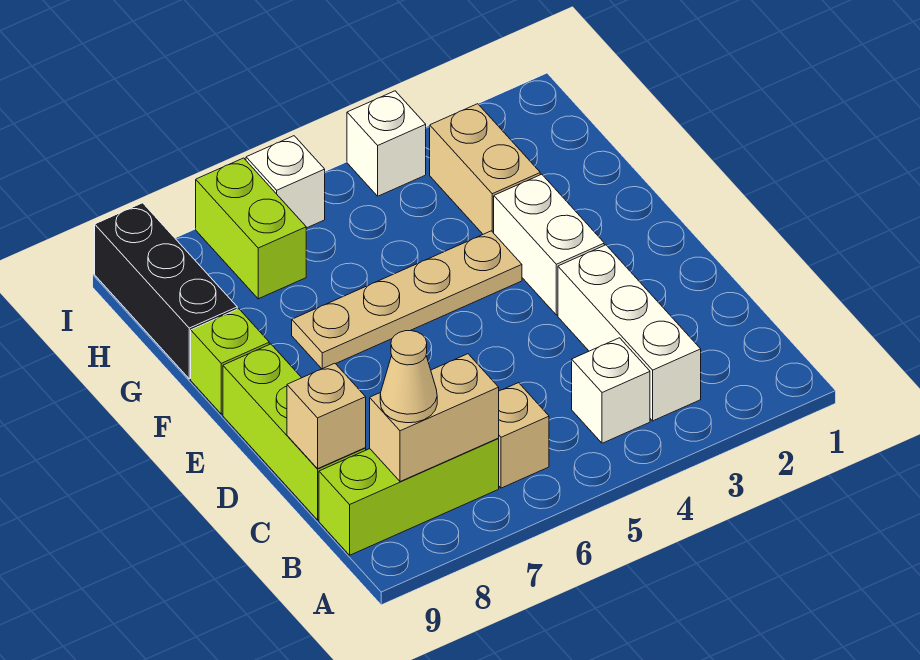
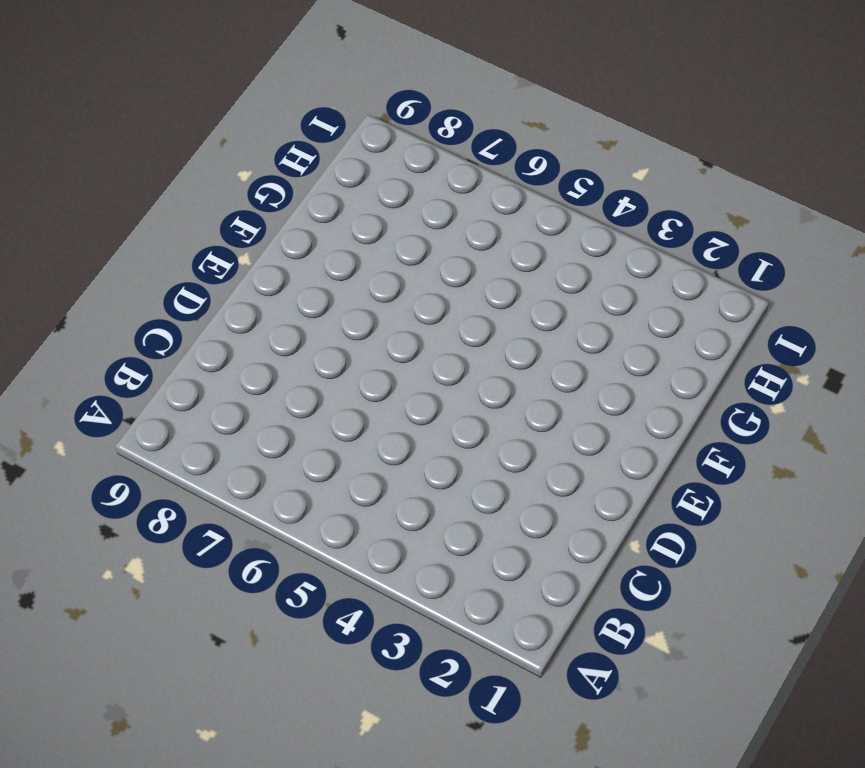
none -> white 1x3 brick [558,245,701,421]
none -> white 1x1 brick [572,338,650,443]
none -> tan 1x1 brick [498,383,549,488]

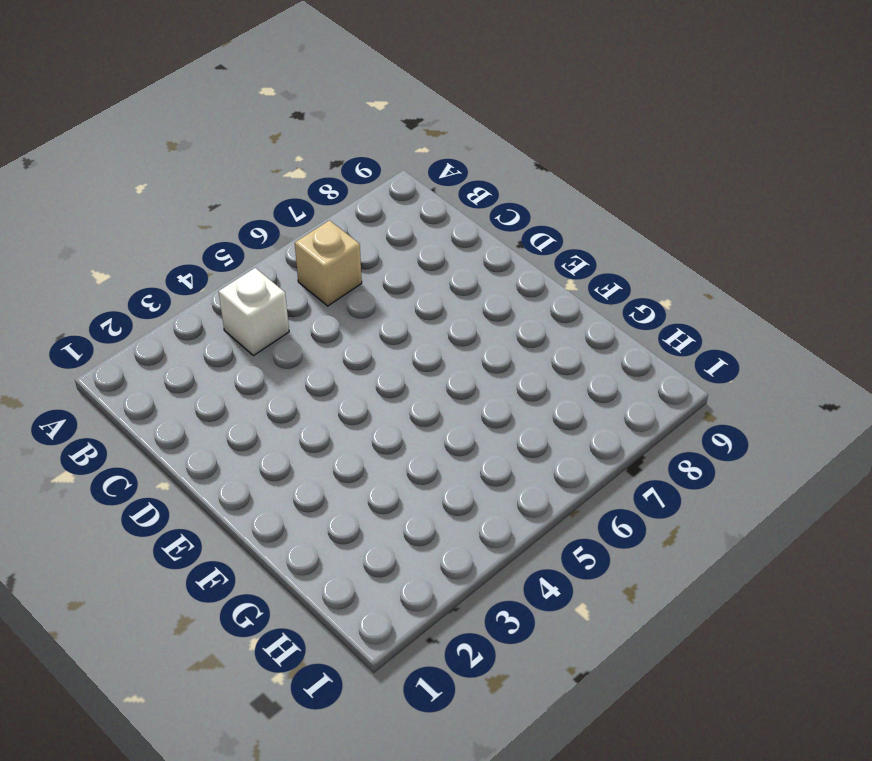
none -> white 1x3 brick [558,245,701,421]
none -> lime 1x3 brick [319,439,499,555]
none -> lime 1x3 brick [223,344,366,520]

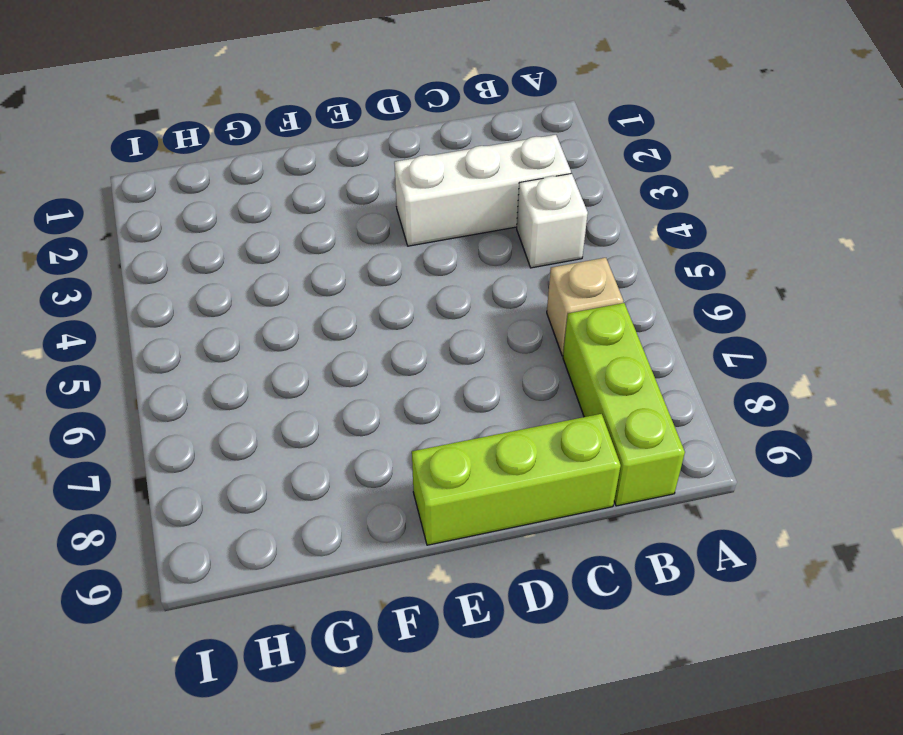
none -> white 1x2 brick [494,174,604,315]
none -> tan 1x4 plate [292,231,522,369]
none -> lime 1x1 brick [191,309,269,414]

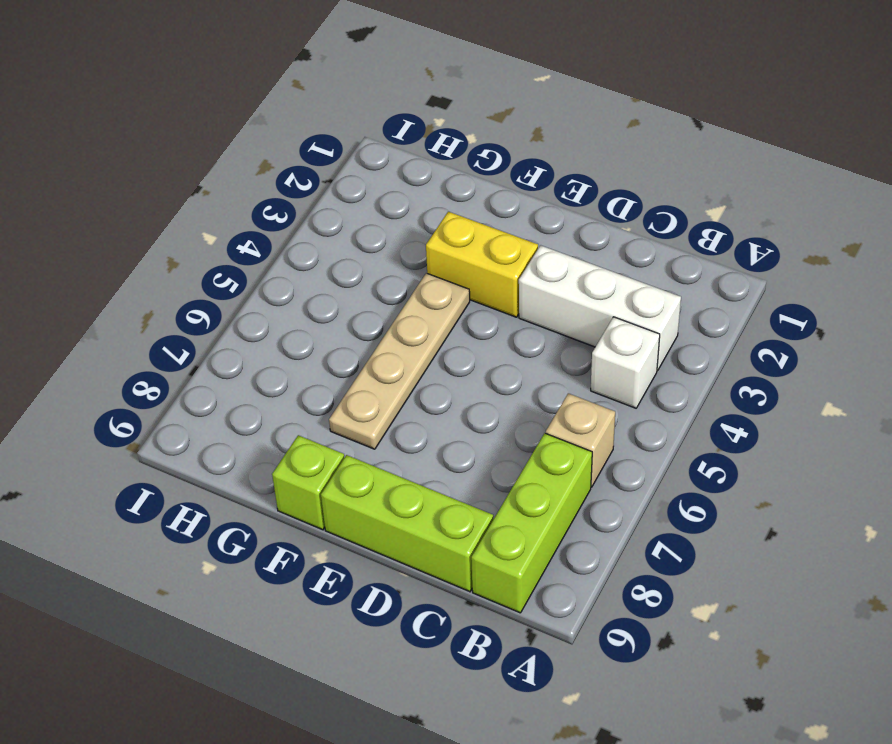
yellow 1x2 brick [426,212,538,317] -> white 1x2 brick [494,174,604,315]
none -> tan 1x2 brick [430,104,540,234]
none -> black 1x3 brick [95,203,237,379]
none -> lime 1x2 brick [196,158,306,299]

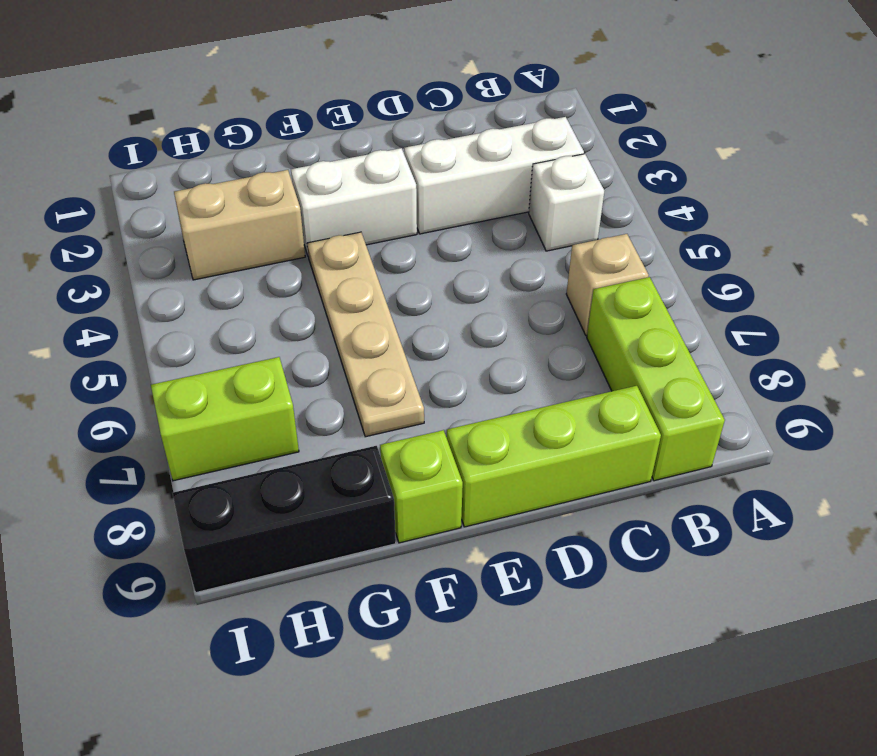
none -> white 1x1 brick [347,91,426,196]
none -> white 1x1 brick [246,136,325,228]
none -> tan 1x2 brick [370,354,499,482]

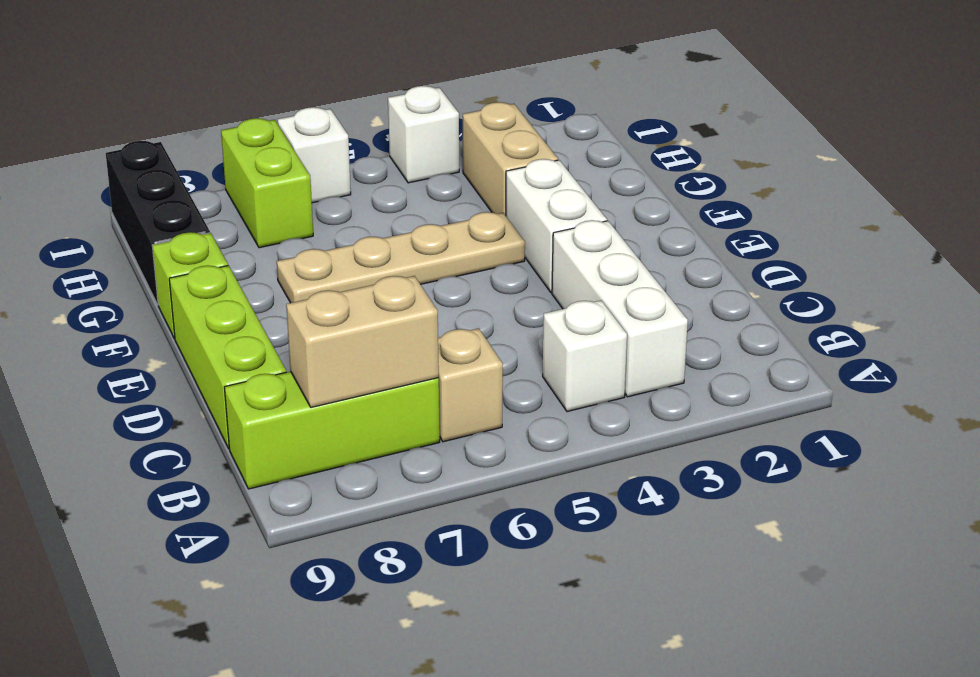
none -> tan 1x1 brick [287,363,366,469]
none -> tan 1x1 cone [380,331,437,423]

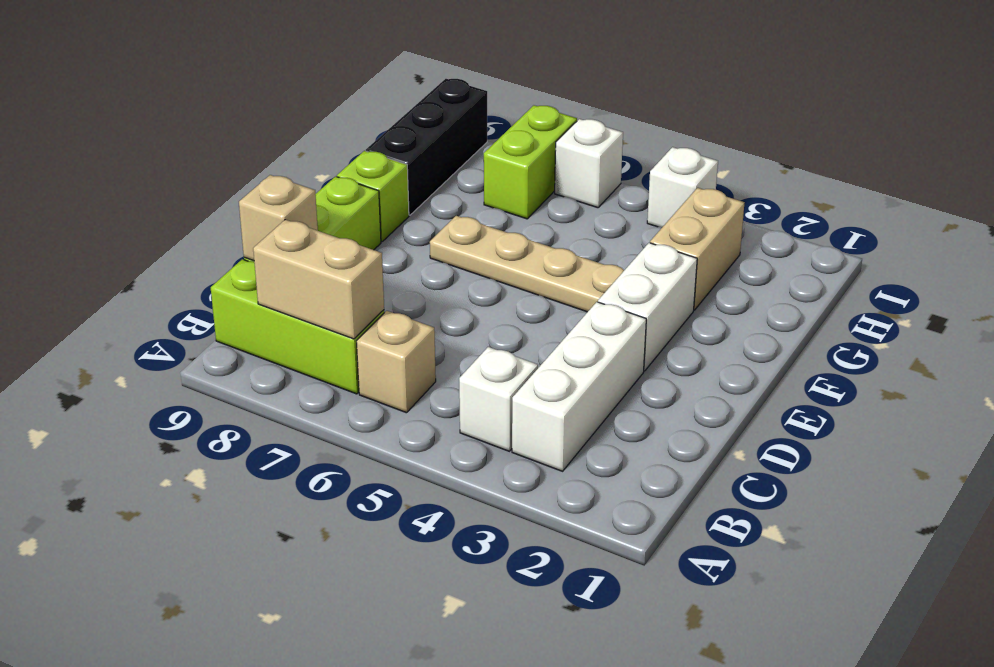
none -> tan 1x1 cone [380,331,437,423]

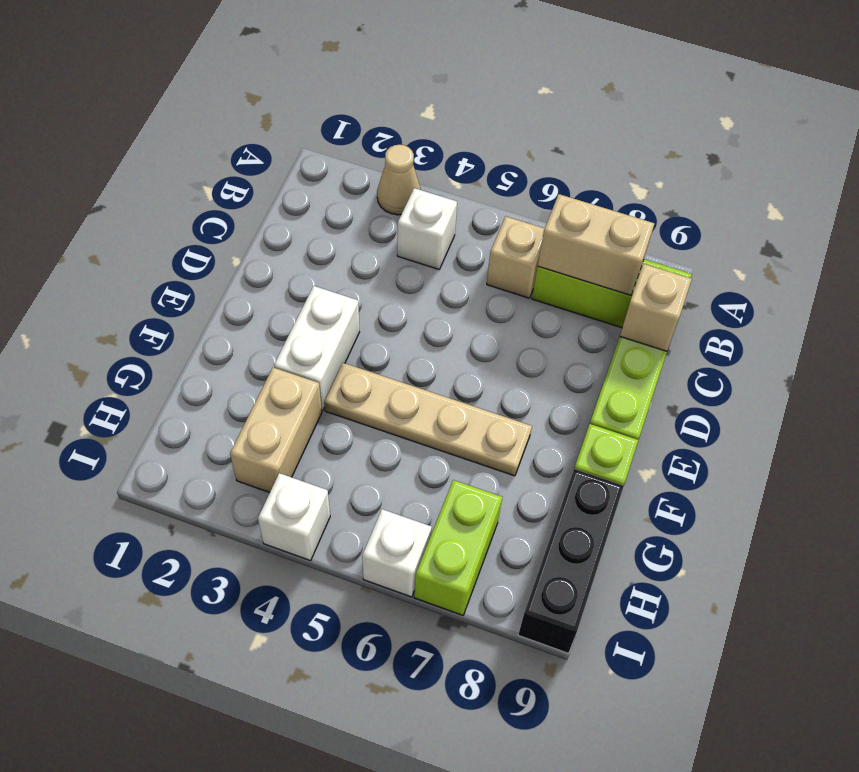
tan 1x1 cone [377,145,421,215] -> tan 1x1 cone moved to [380,331,437,423]
none -> white 1x3 brick [558,245,701,421]

